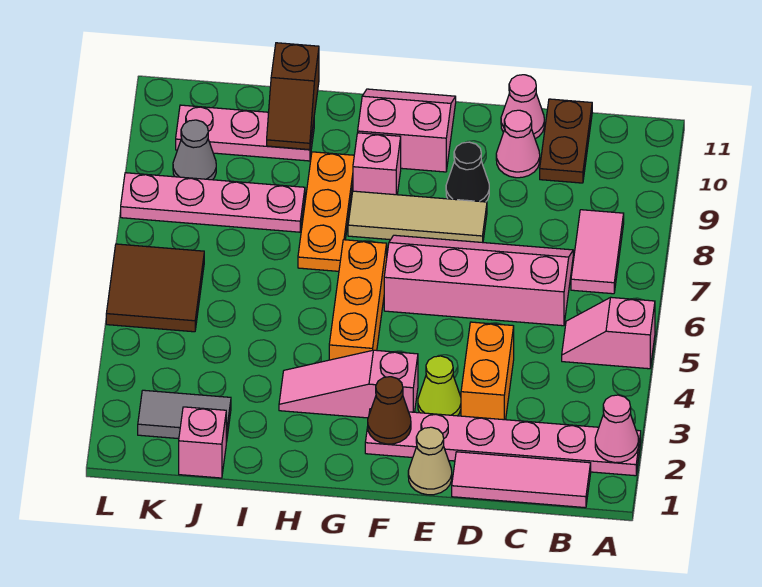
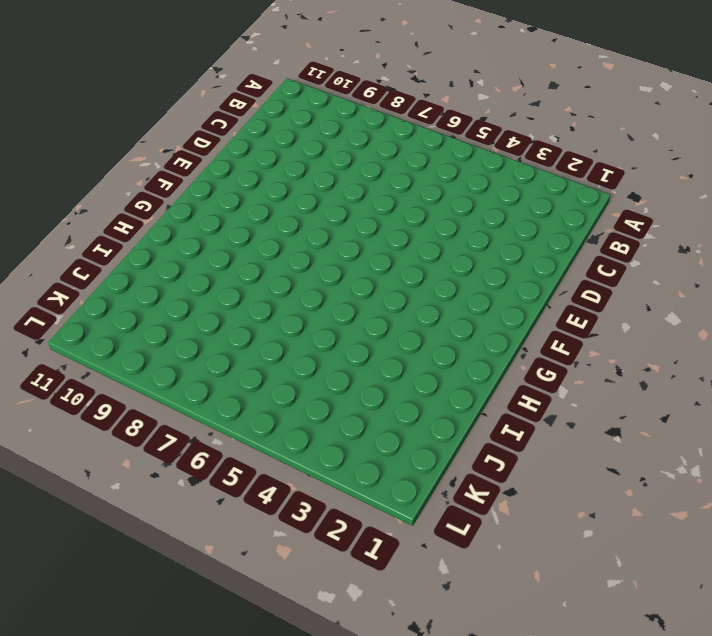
none -> pink 1x6 plate [365,409,641,476]
none -> pink 1x2 slope [562,297,655,369]
none -> pink 1x3 tile [452,452,591,508]

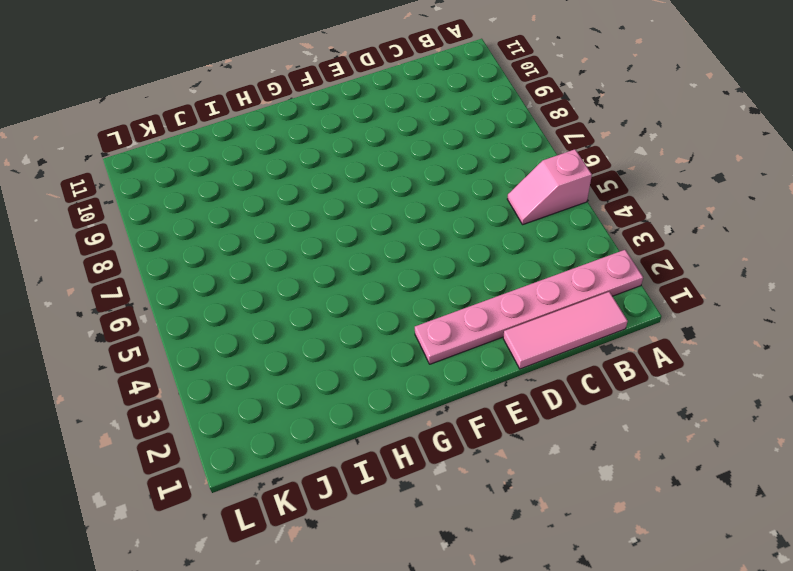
none -> pink 1x2 tile [571,210,624,294]
none -> pink 2x4 slope [384,235,573,326]
none -> brown 1x2 plate [540,99,592,183]

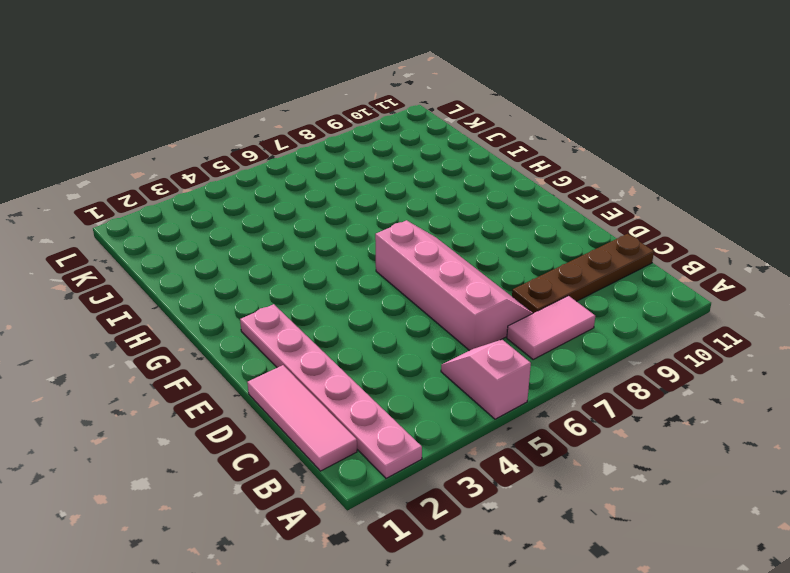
brown 1x4 plate [512,234,654,313] -> brown 1x2 plate [540,99,592,183]
none -> orange 1x2 brick [461,322,514,420]
none -> pink 1x1 cone [496,110,540,178]
none -> pink 1x1 cone [501,75,544,139]

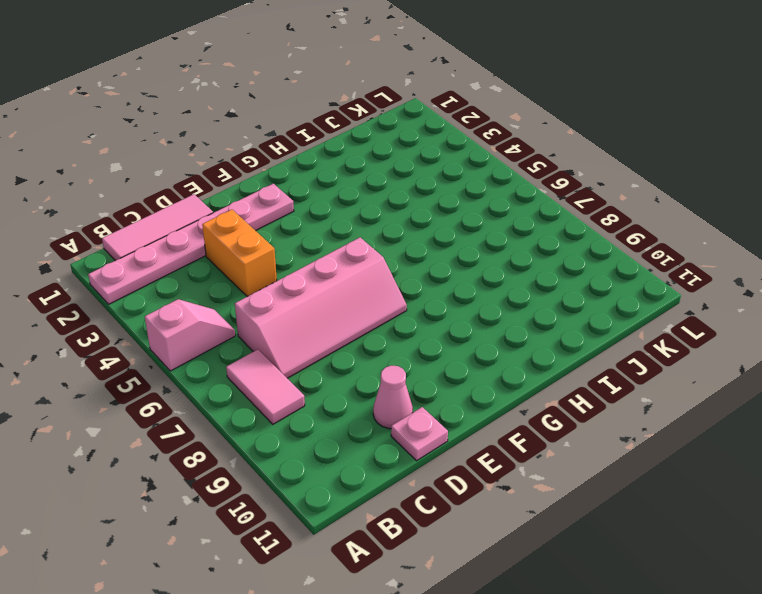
pink 1x1 plate [391,407,448,461] -> pink 1x1 cone [501,75,544,139]
none -> brown 1x2 plate [540,99,592,183]
none -> tan 1x1 cone [408,427,452,495]
none -> lime 1x1 cone [418,356,461,416]

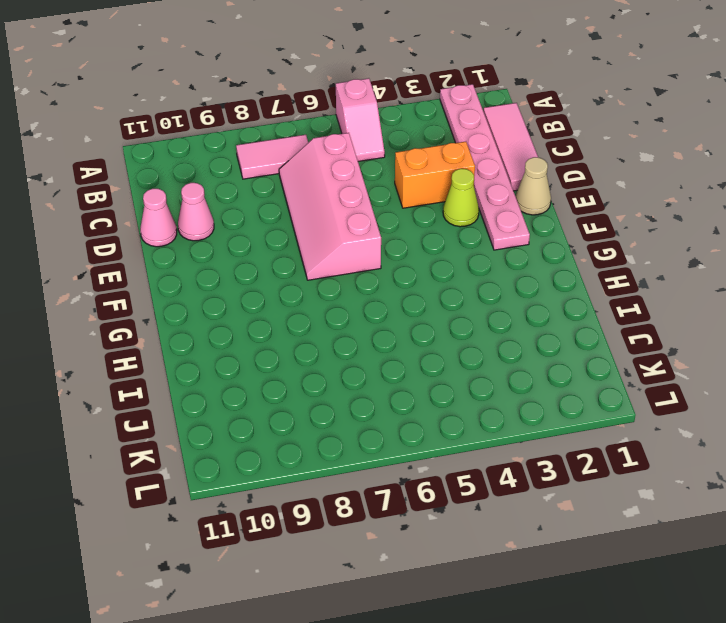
none -> brown 1x2 plate [540,99,592,183]
none -> tan 1x3 tile [348,191,487,242]
none -> black 1x1 cone [446,142,489,202]

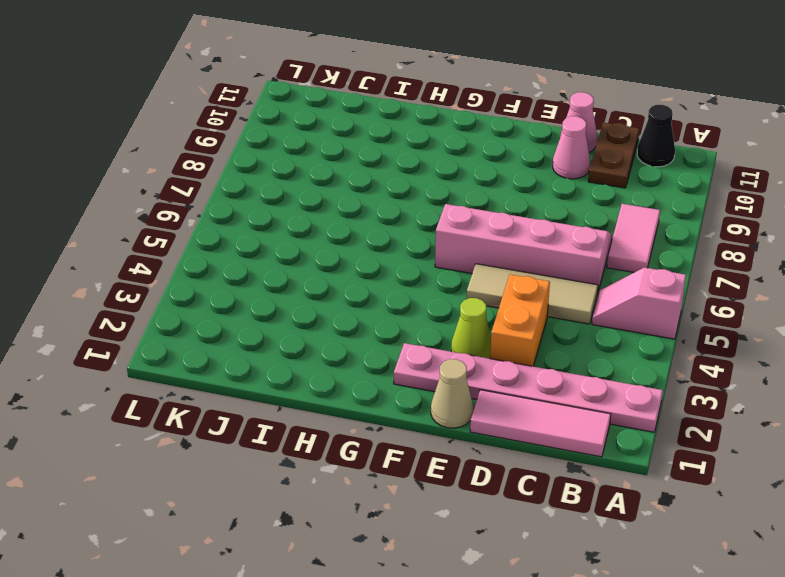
black 1x1 cone [637,105,675,167] -> black 1x1 cone moved to [446,142,489,202]
tan 1x3 tile [466,264,598,324] -> tan 1x3 tile moved to [348,191,487,242]
none -> pink 1x3 slope [279,350,418,418]
none -> pink 2x2 slope [358,89,456,172]
none -> orange 1x3 brick [329,240,387,360]

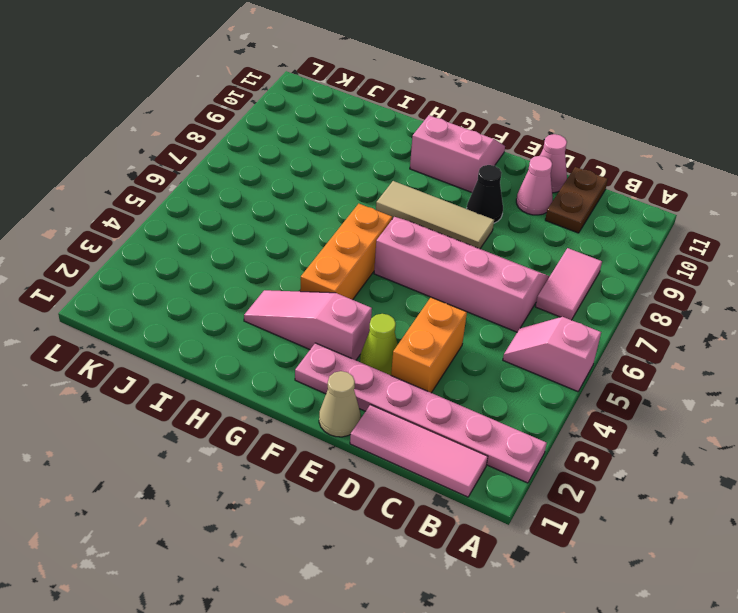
none -> pink 1x1 brick [353,133,401,195]
none -> orange 1x3 plate [298,152,354,271]
none -> pink 1x4 plate [121,173,305,232]

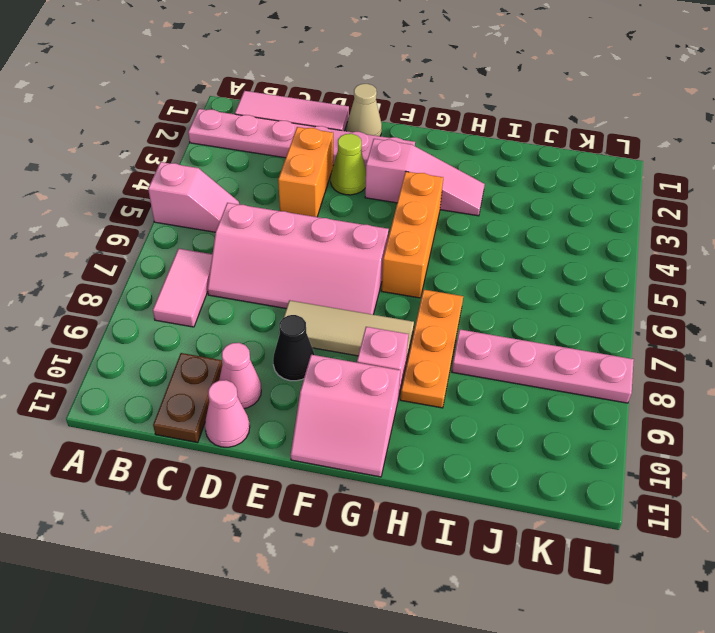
none -> pink 1x3 plate [176,105,314,161]
none -> pink 1x1 brick [179,407,226,478]
none -> grey 1x2 tile [138,390,231,442]

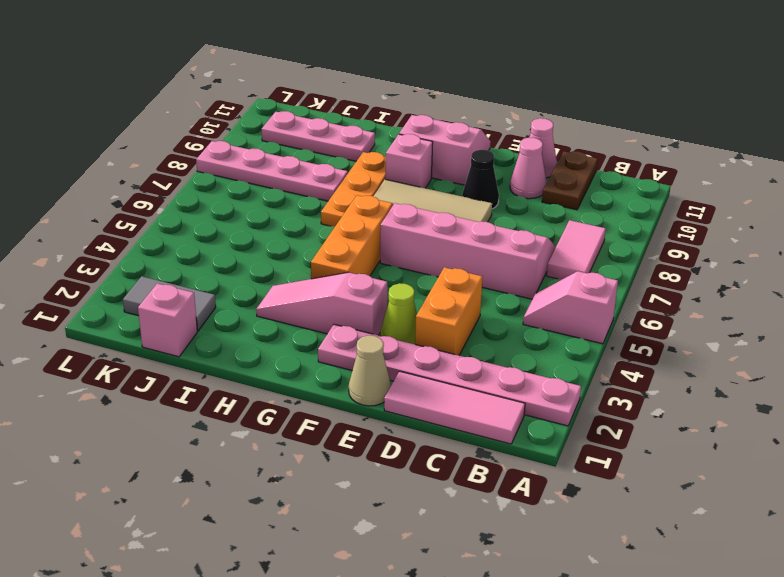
none -> brown 2x2 tile [106,244,204,332]
none -> grey 1x1 cone [173,120,216,180]
none -> pink 1x1 cone [595,395,639,463]

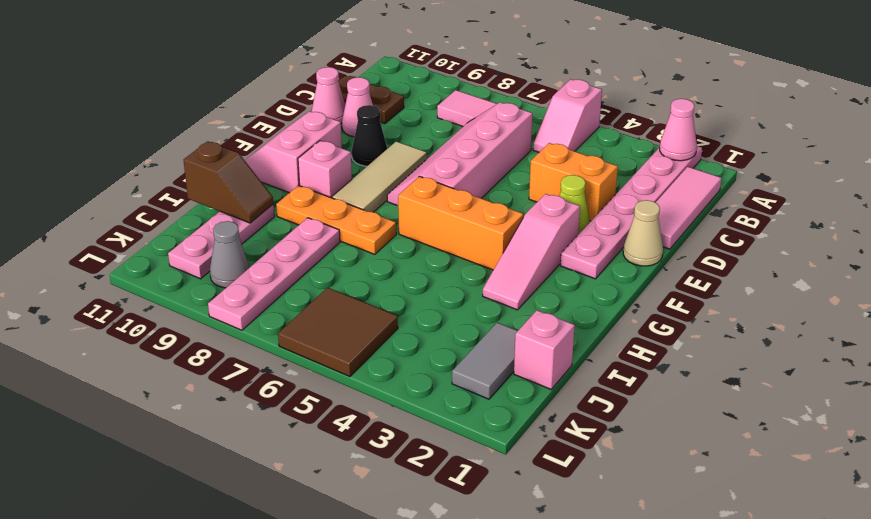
none -> brown 1x1 cone [368,377,411,444]

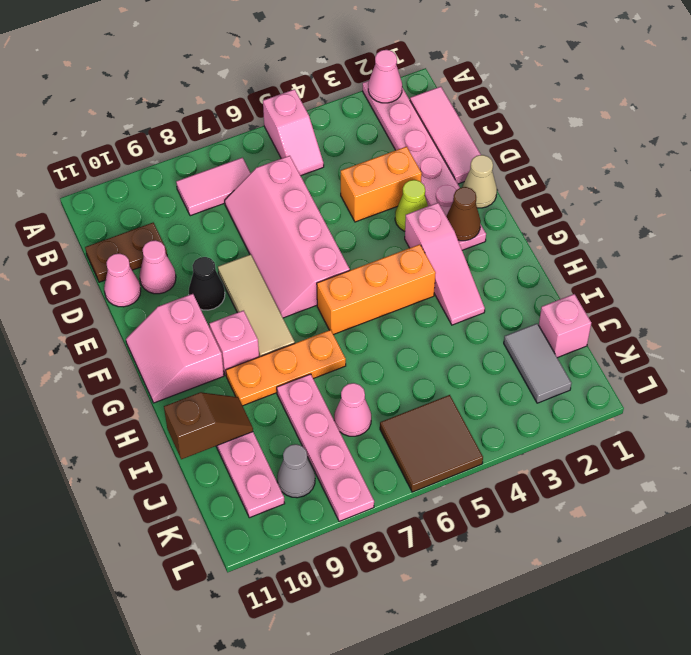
pink 1x1 cone [334,383,371,436] -> none

